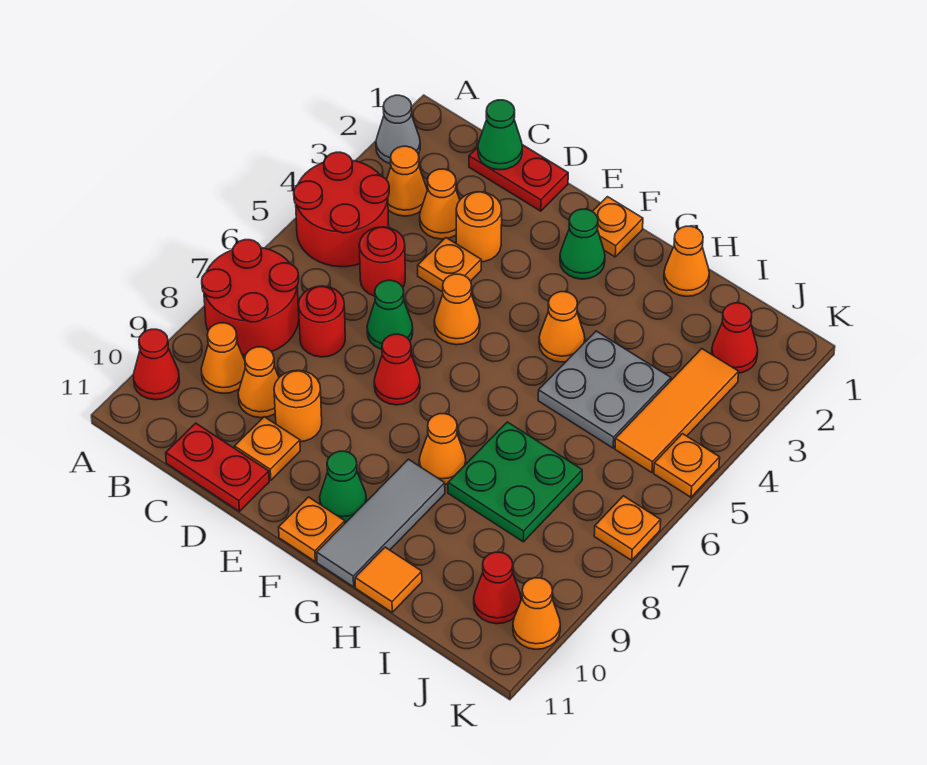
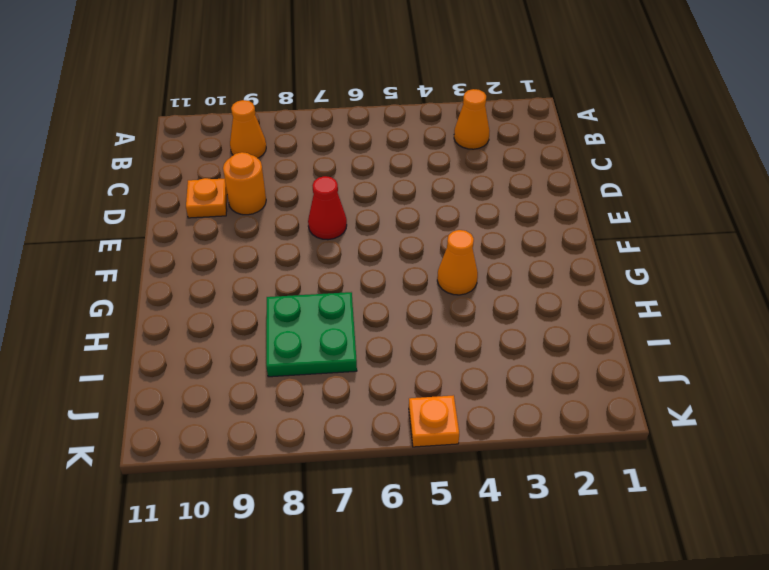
none -> grey 1x1 cone [376,95,420,164]
none -> red 2x2 round brick [294,152,389,267]
none -> red 2x2 round brick [202,240,299,355]
none -> red 1x1 cone [133,329,180,400]

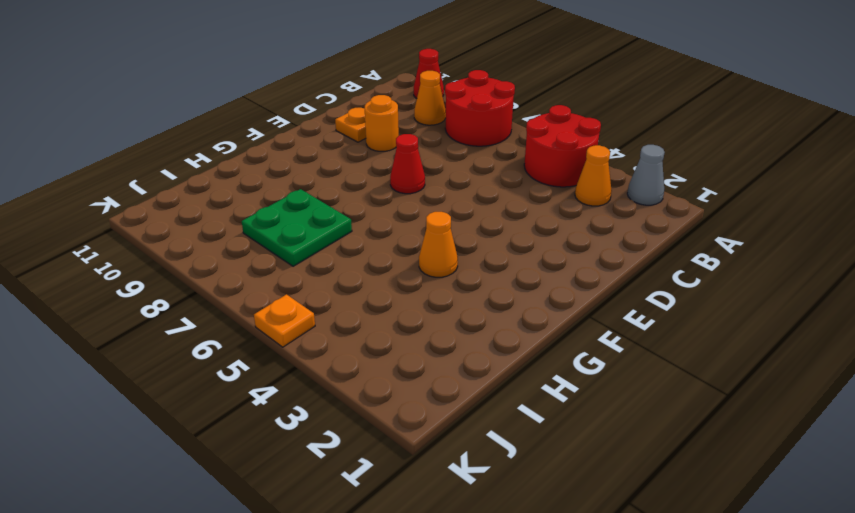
none -> red 1x2 plate [469,145,568,211]
none -> orange 1x1 cone [420,169,460,239]
none -> red 1x1 round brick [359,227,405,296]
none -> red 1x1 round brick [299,286,345,357]

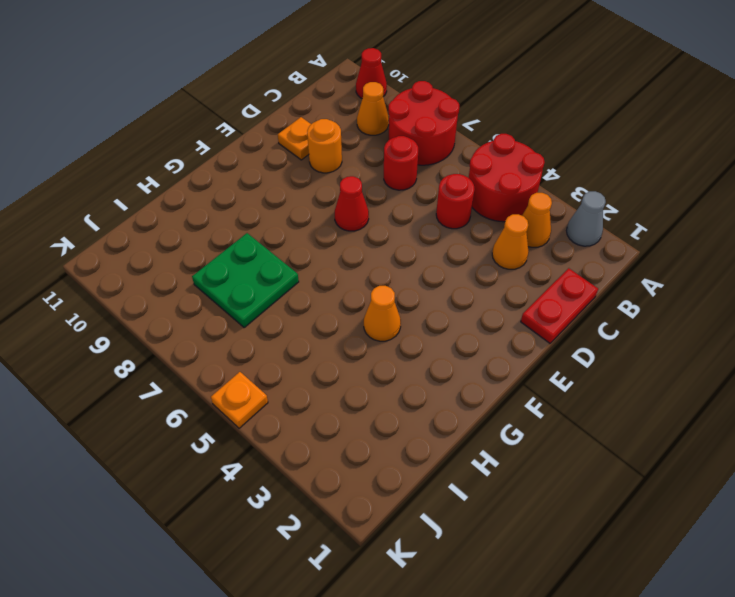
none -> orange 1x1 cone [238,347,279,418]
none -> red 1x2 plate [166,423,269,511]
none -> orange 1x1 round brick [456,192,502,262]
none -> orange 1x1 plate [418,238,481,292]

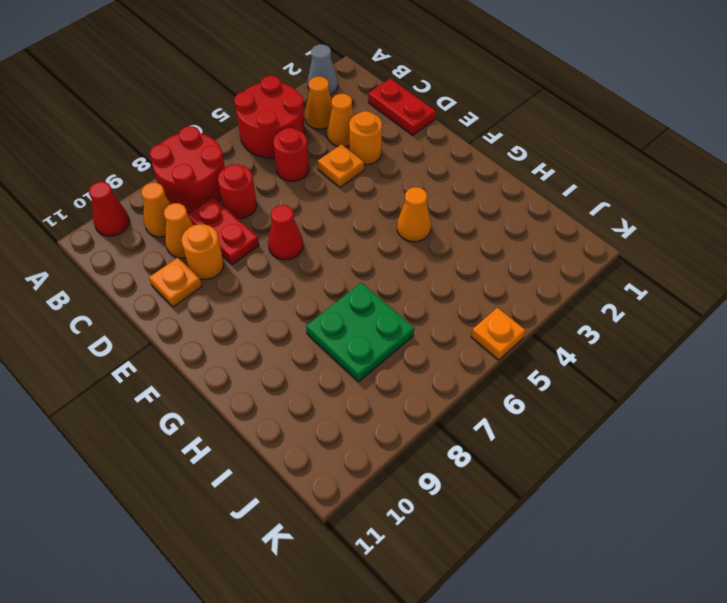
red 1x2 plate [188,197,259,264] -> red 1x2 plate moved to [166,423,269,511]
none -> green 1x1 cone [367,280,413,350]
none -> orange 1x1 cone [434,274,480,345]
none -> orange 1x1 plate [592,197,643,257]
none -> green 1x1 cone [560,209,605,279]

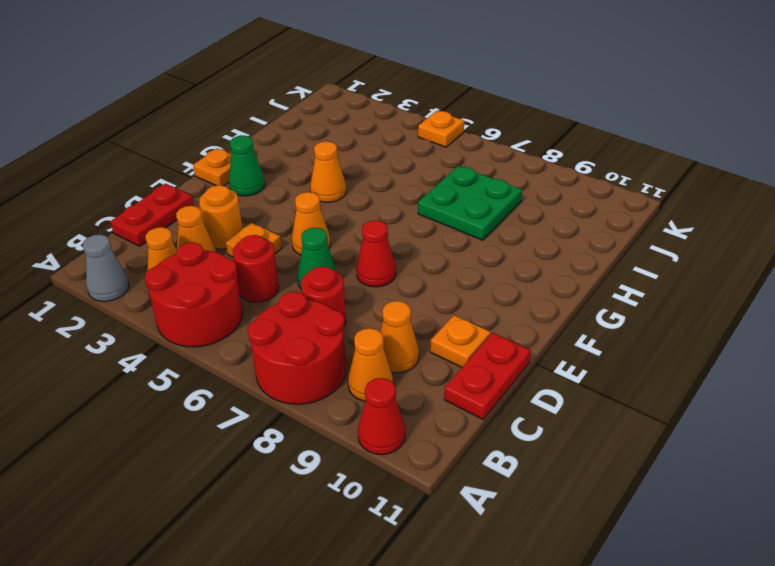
none -> orange 1x1 round brick [274,370,322,442]
none -> green 1x1 cone [320,451,366,522]
none -> orange 1x1 plate [279,497,345,561]
none -> orange 1x1 cone [419,414,466,484]

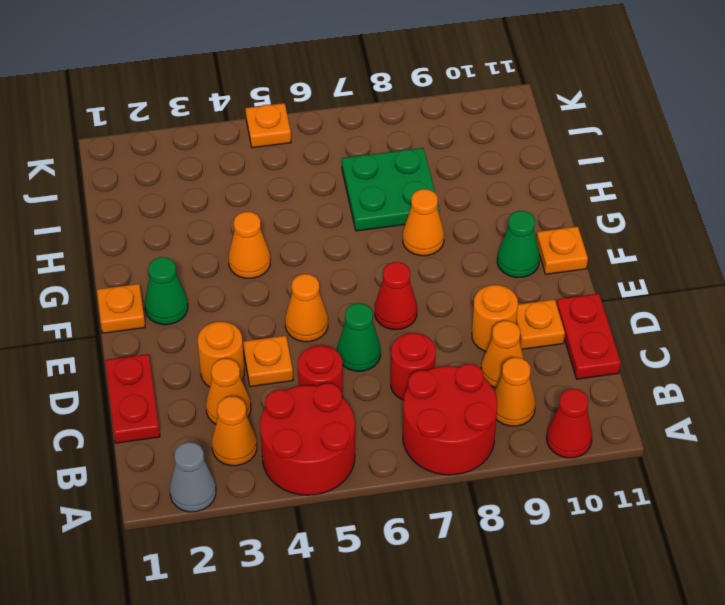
none -> grey 1x3 tile [317,459,445,587]
none -> orange 1x1 cone [664,226,709,296]
none -> grey 2x2 plate [538,331,671,448]
none -> orange 1x1 tile [355,547,422,612]

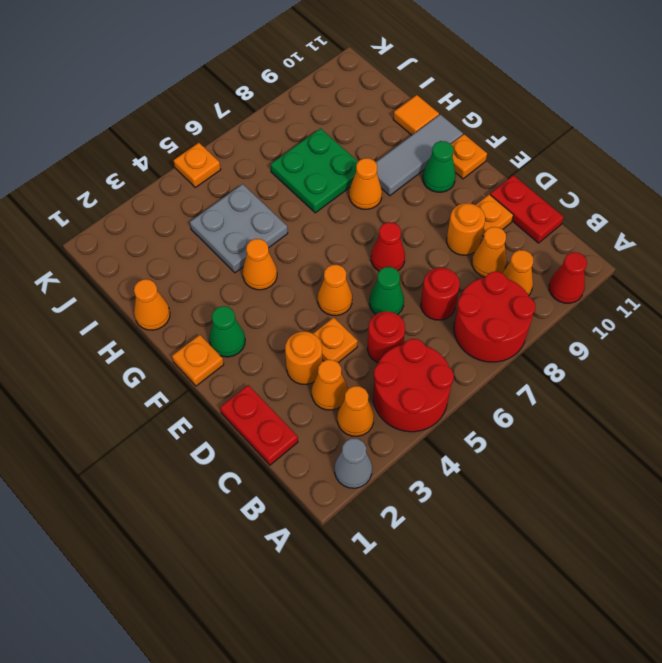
none -> red 1x1 cone [712,303,758,373]
none -> orange 1x3 tile [615,349,739,473]
none -> red 1x1 cone [474,552,521,624]
none -> orange 1x1 plate [594,496,661,560]

